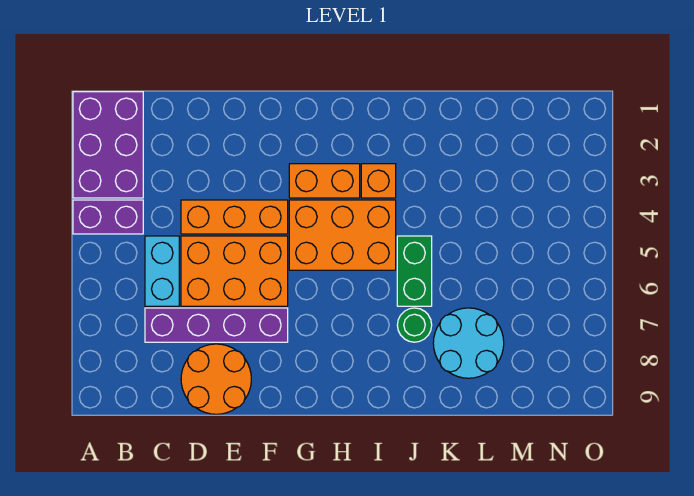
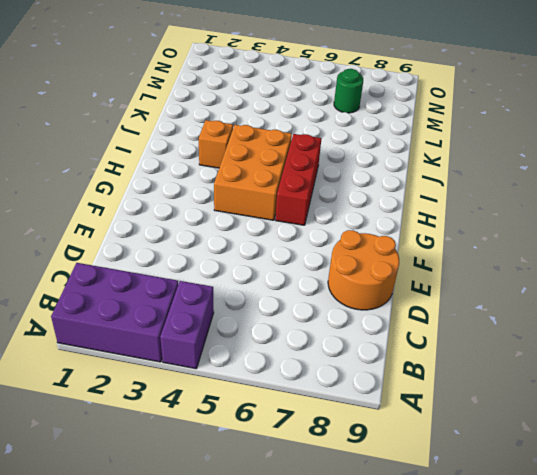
red 1x3 brick [275,134,322,225] -> none
green 1x1 round brick [334,69,363,113] -> green 1x1 round brick moved to [397,308,432,342]
none -> cyan 1x2 brick [145,236,179,306]
none -> purple 1x4 brick [145,308,288,342]
none -> orange 1x3 brick [181,200,288,234]

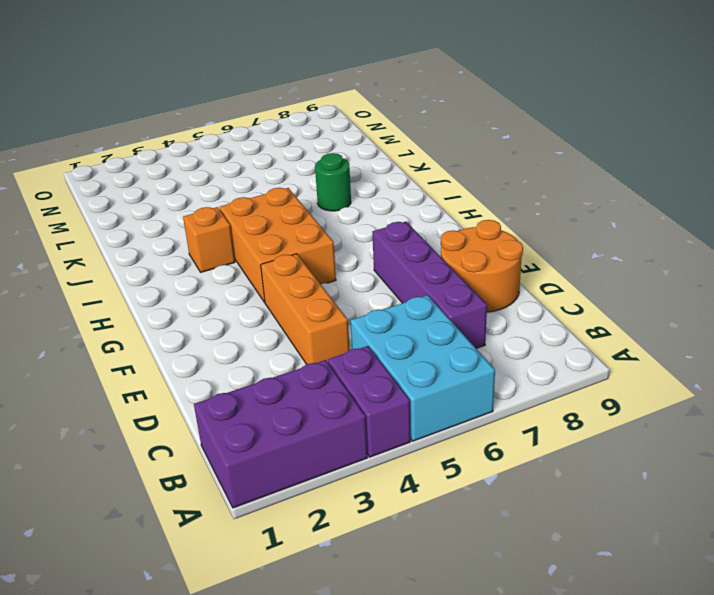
cyan 2x3 brick [351,295,495,441] -> cyan 1x2 brick [145,236,179,306]
none -> orange 2x3 brick [181,236,288,306]
none -> orange 1x2 brick [289,164,360,198]
none -> green 1x2 brick [397,236,432,306]

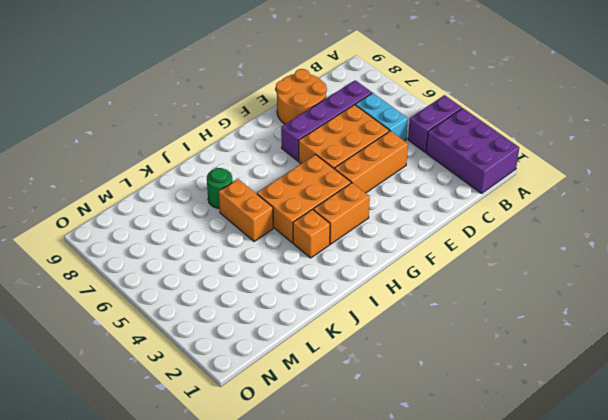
orange 1x2 brick [219,179,273,241] -> green 1x2 brick [397,236,432,306]
none -> cyan 2x2 round brick [433,308,504,378]

